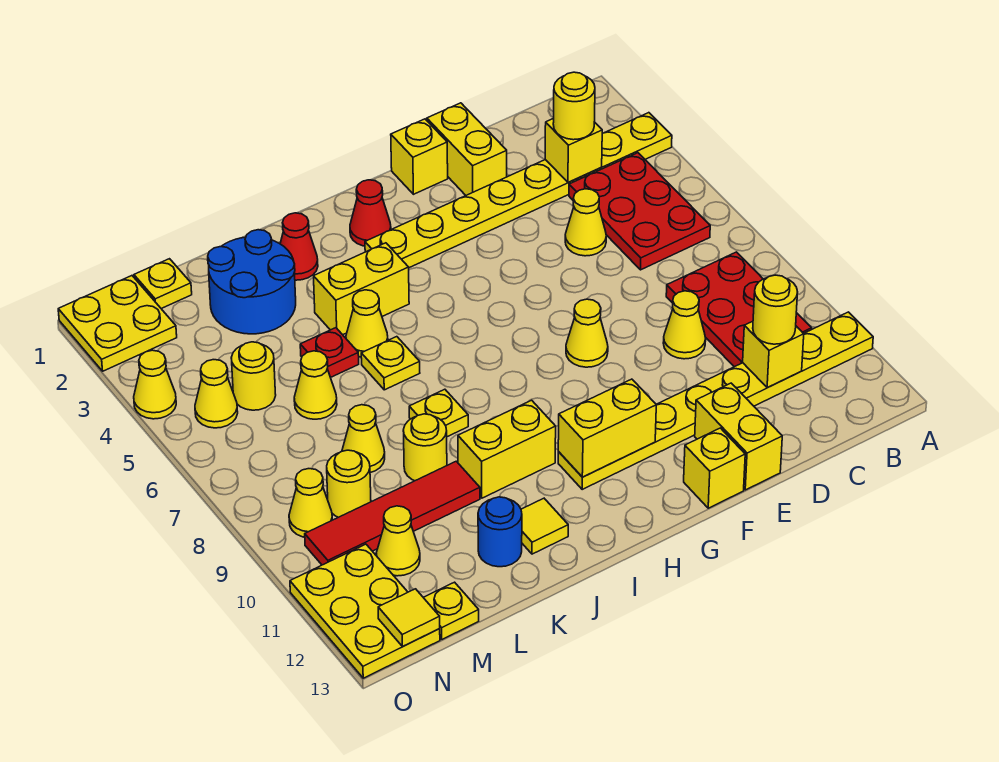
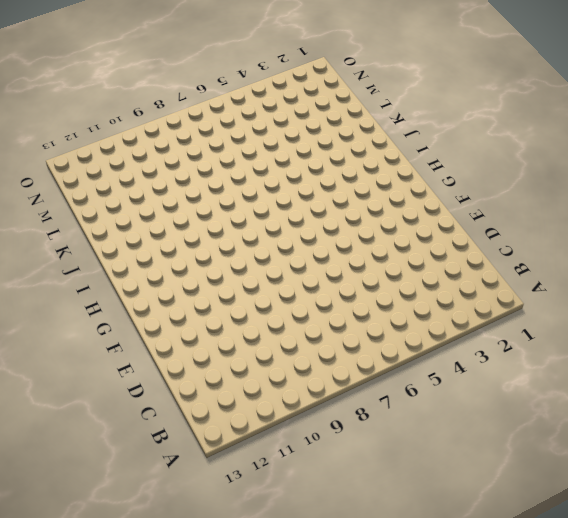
none -> yellow 1x8 plate [365,113,672,268]
none -> yellow 1x8 plate [558,312,873,489]
none -> red 2x3 plate [569,153,710,270]
none -> red 2x3 plate [666,252,812,367]

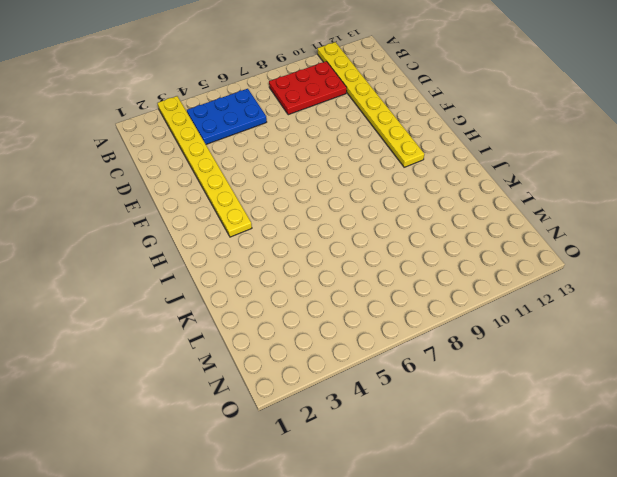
blue 2x3 plate [187,89,267,144] -> red 2x3 plate [569,153,710,270]
none -> yellow 1x1 cone [565,189,606,256]
none -> yellow 1x1 cone [663,291,706,359]
none -> yellow 1x2 brick [427,103,507,195]
none -> yellow 1x2 brick [695,383,782,490]

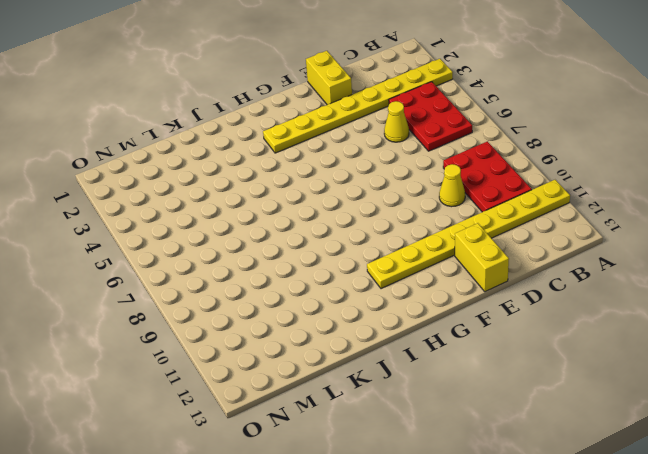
none -> yellow 1x1 brick [391,119,448,194]
none -> yellow 1x1 cone [566,299,608,367]
none -> yellow 1x1 brick [684,428,745,508]
none -> red 1x1 cone [350,180,391,246]

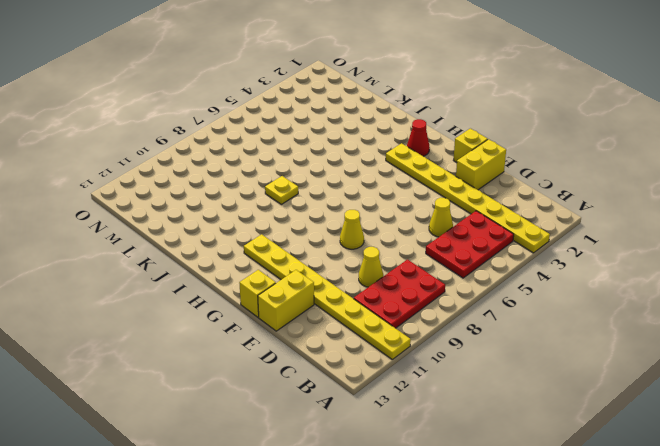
none -> yellow 1x2 brick [314,243,409,335]
none -> yellow 1x2 brick [458,400,556,498]
none -> red 1x1 cone [280,213,318,280]
none -> yellow 1x1 cone [346,290,388,357]

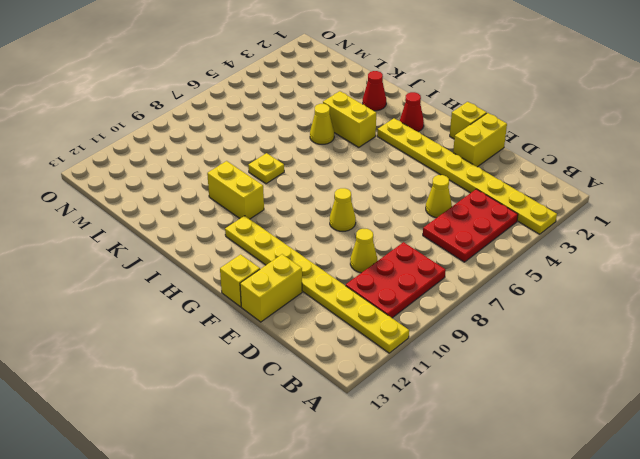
none -> yellow 1x1 plate [361,337,420,390]
none -> yellow 1x1 tile [521,498,568,554]
none -> blue 2x2 round brick [208,230,296,334]
none -> red 1x1 plate [300,328,359,377]

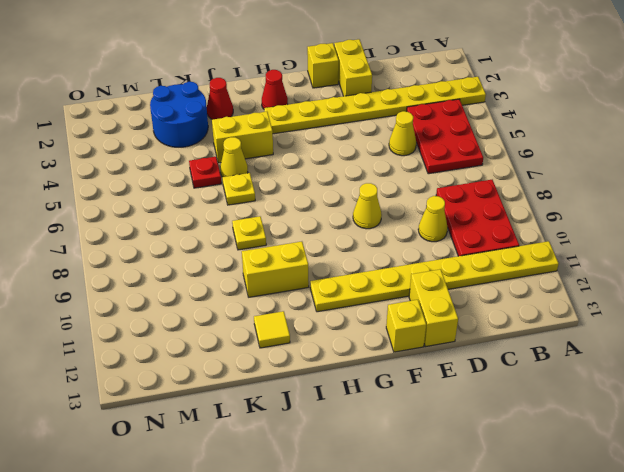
none -> yellow 1x1 round brick [403,414,447,481]
none -> red 1x4 tile [305,461,480,565]
none -> blue 1x1 round brick [478,497,522,567]
none -> yellow 1x1 cone [294,351,337,419]

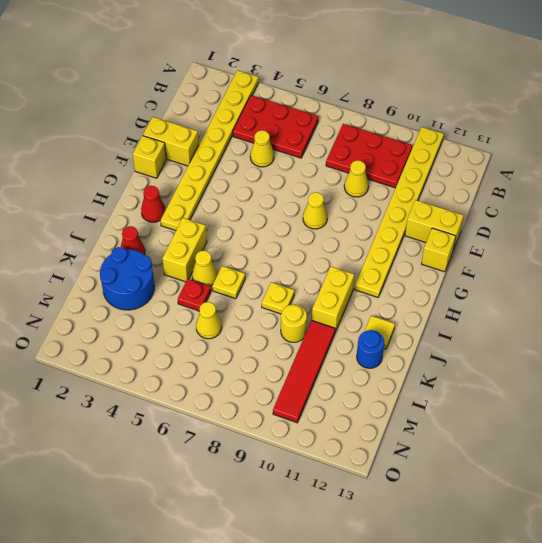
none -> yellow 1x1 cone [342,405,385,473]
none -> yellow 1x1 plate [134,259,192,309]
none -> yellow 1x1 round brick [231,342,276,410]
none -> yellow 1x1 round brick [327,450,371,517]

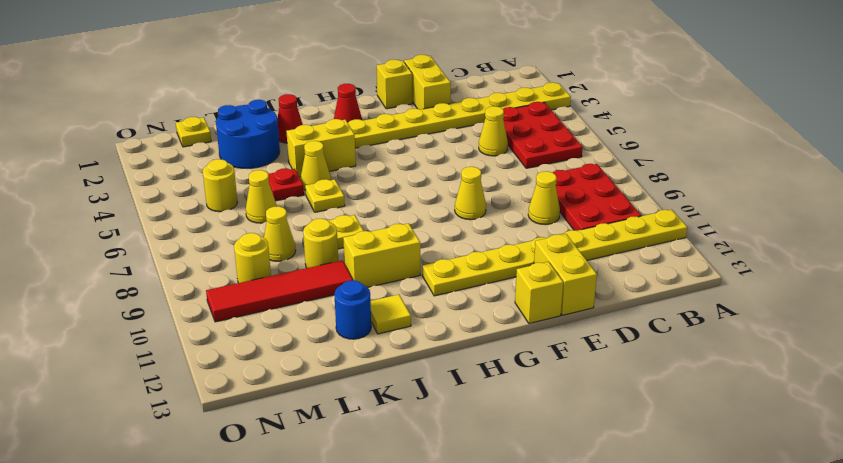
none -> yellow 1x1 cone [376,506,420,576]
none -> yellow 1x1 plate [423,582,479,639]
none -> yellow 2x2 plate [58,276,177,371]
none -> yellow 1x1 cone [195,360,238,428]

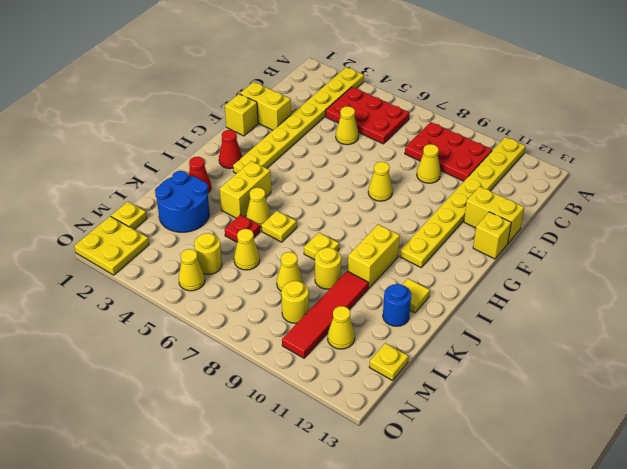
none -> yellow 1x1 cone [289,469,332,537]
none -> yellow 2x3 plate [290,544,440,678]
none -> yellow 1x1 cone [134,350,176,419]
none -> yellow 1x1 brick [545,118,602,182]

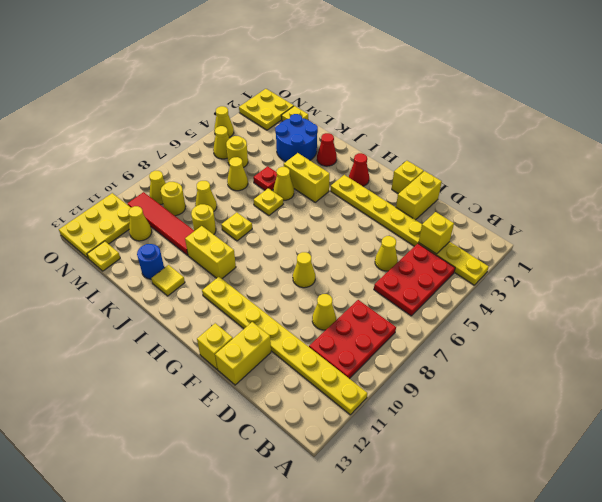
none -> yellow 1x1 brick [743,321,804,388]
none -> yellow 1x2 brick [558,379,656,477]
none -> yellow 1x1 tile [378,589,440,646]
none -> yellow 1x1 round brick [553,72,595,140]

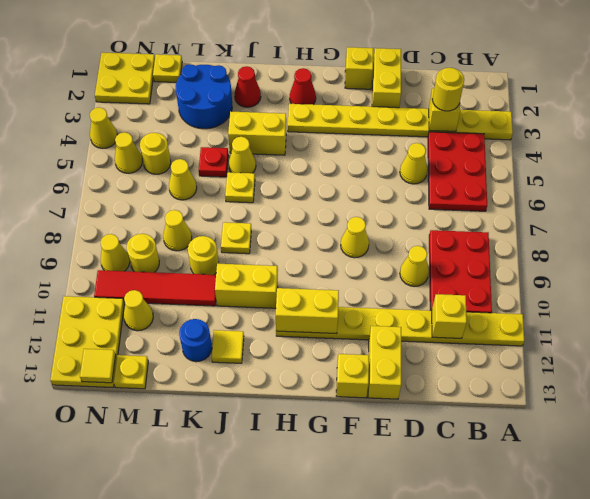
none -> yellow 1x1 round brick [753,275,798,344]

